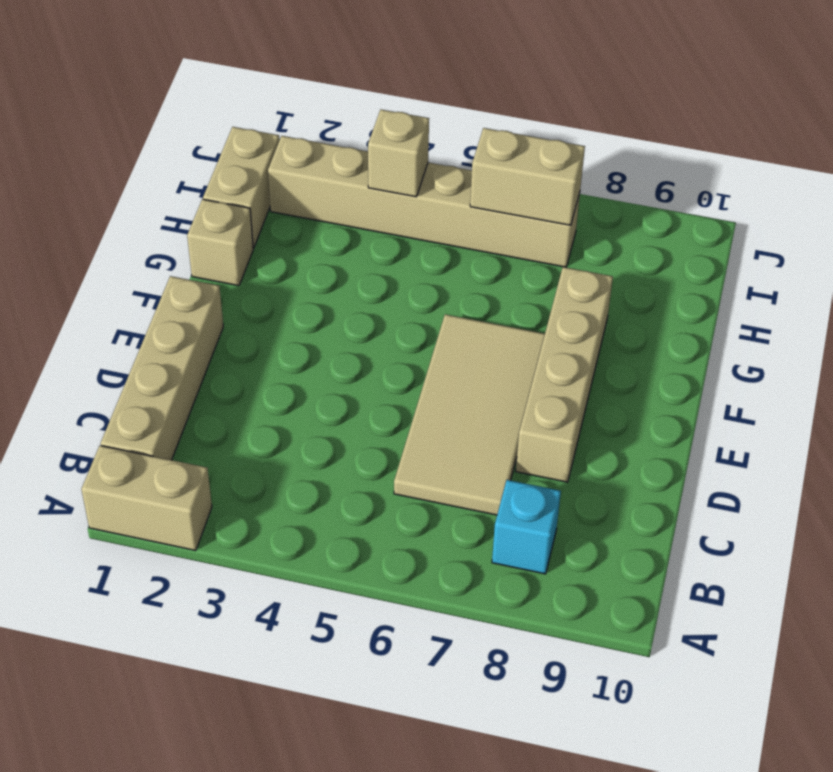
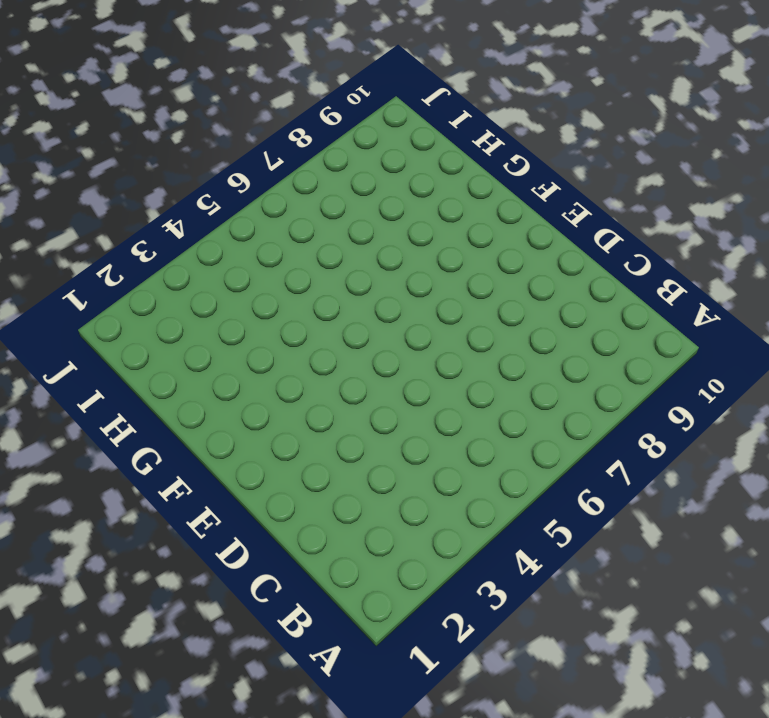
none -> tan 1x2 brick [81,445,212,551]
none -> tan 1x4 brick [101,276,223,460]

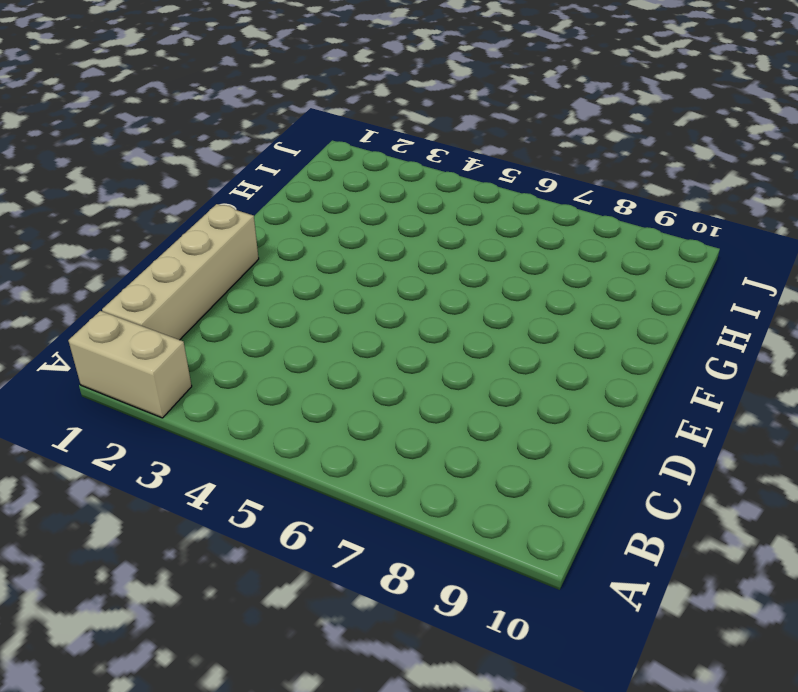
none -> cyan 1x1 brick [492,480,561,574]
none -> tan 2x4 tile [394,314,545,515]

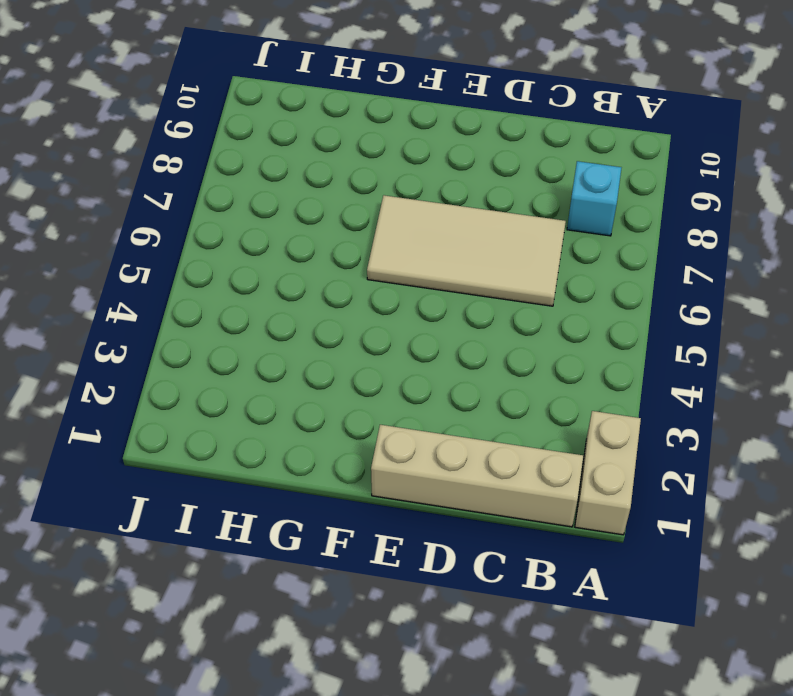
none -> tan 1x4 brick [516,267,613,482]
none -> tan 1x1 brick [187,199,253,286]

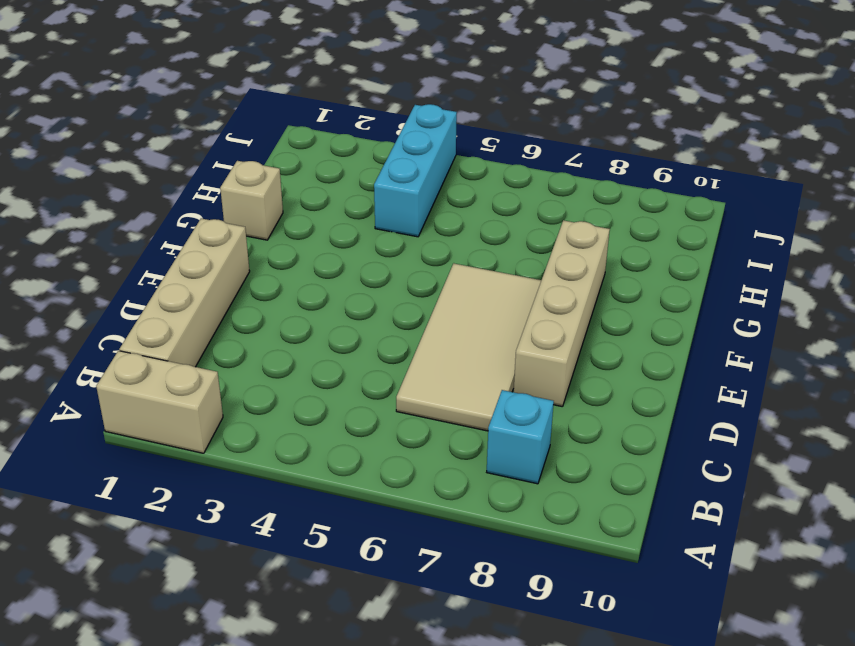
cyan 1x3 brick [374,104,457,237] -> tan 1x6 brick [268,136,580,267]
none -> tan 1x2 brick [203,127,279,248]
none -> tan 1x1 brick [368,110,429,197]

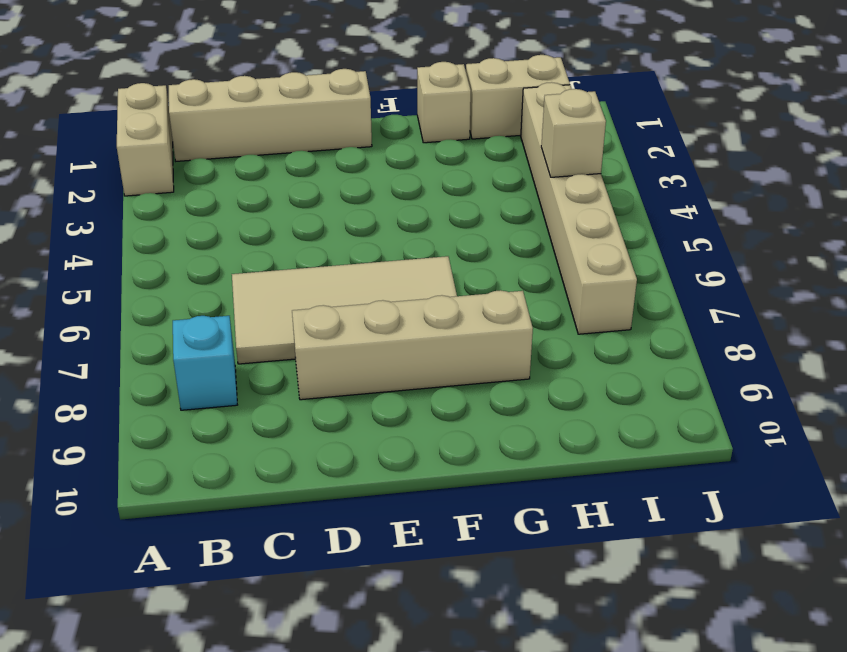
none -> tan 1x2 brick [470,128,585,225]

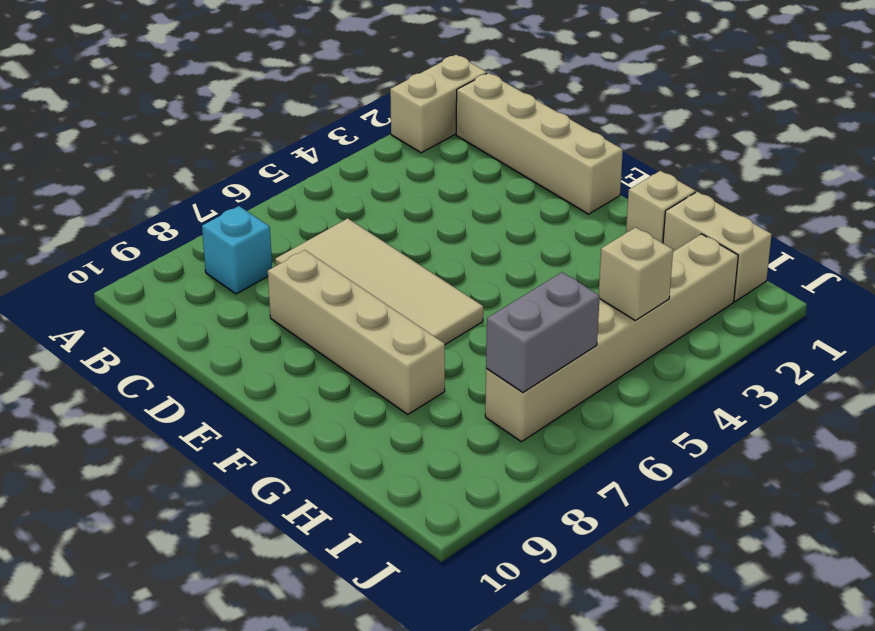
grey 1x2 brick [486,272,600,393] -> tan 1x2 brick [470,128,585,225]

